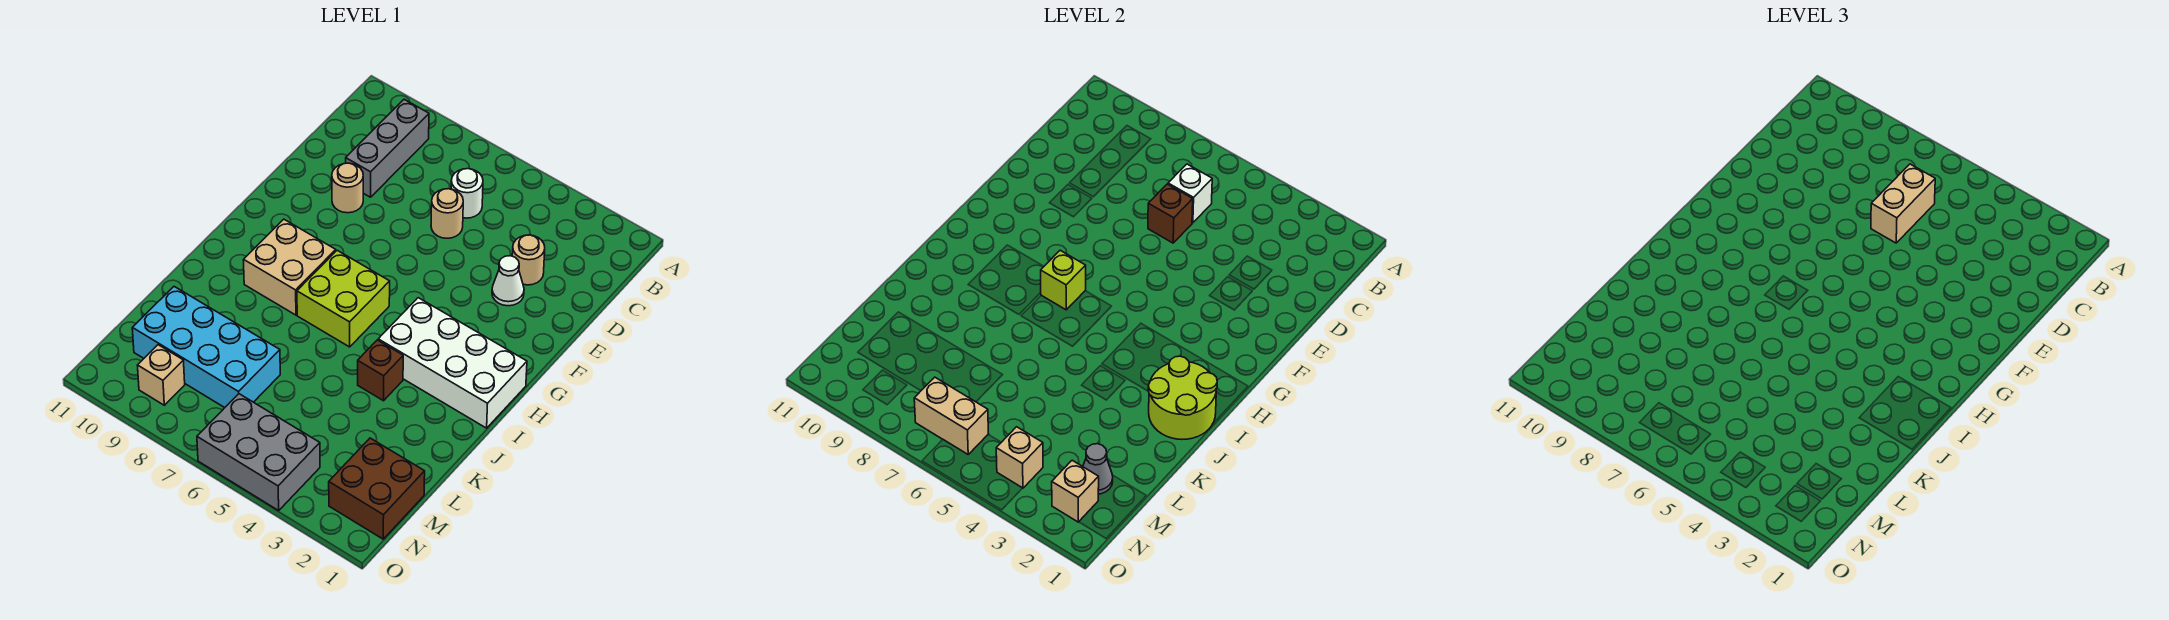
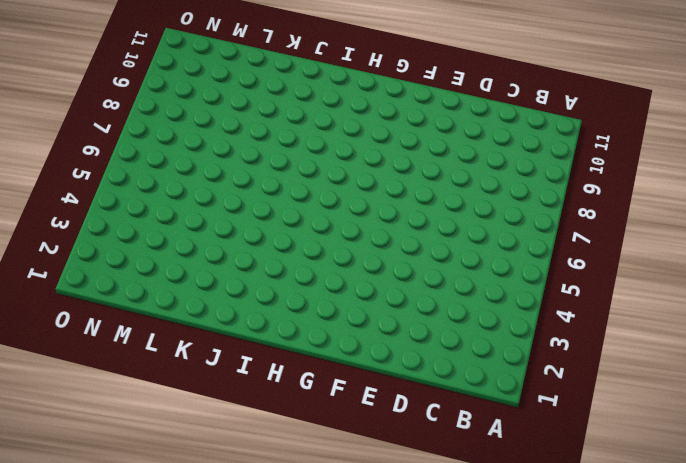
none -> grey 1x3 brick [346,99,429,197]
none -> white 1x1 round brick [451,169,483,218]
none -> tan 1x1 round brick [512,235,545,285]

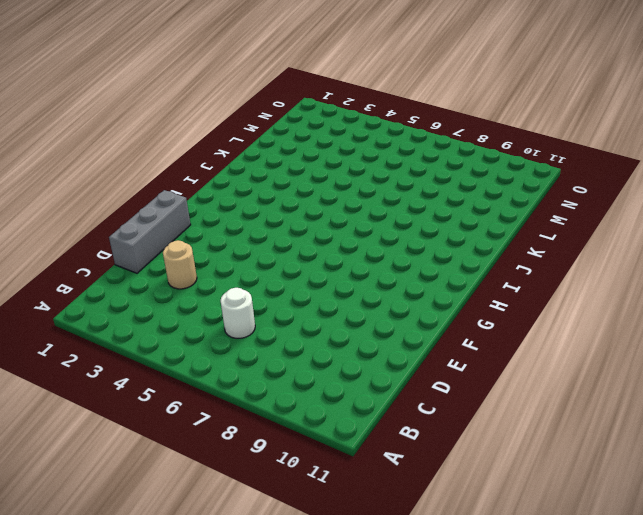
grey 1x3 brick [109,190,191,273] -> grey 1x3 brick moved to [346,99,429,197]
none -> tan 1x1 round brick [431,189,463,238]
none -> white 1x1 cone [492,256,524,306]
none -> tan 1x1 round brick [332,163,363,213]

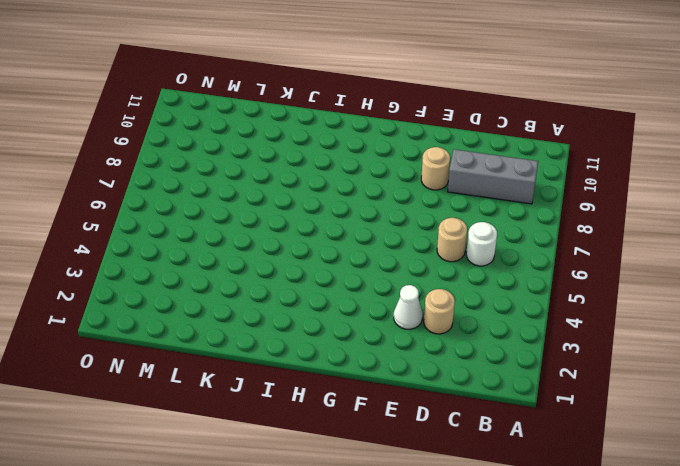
none -> white 2x4 brick [378,298,527,428]
none -> lime 2x2 brick [297,250,390,347]
none -> tan 2x2 brick [243,219,336,315]

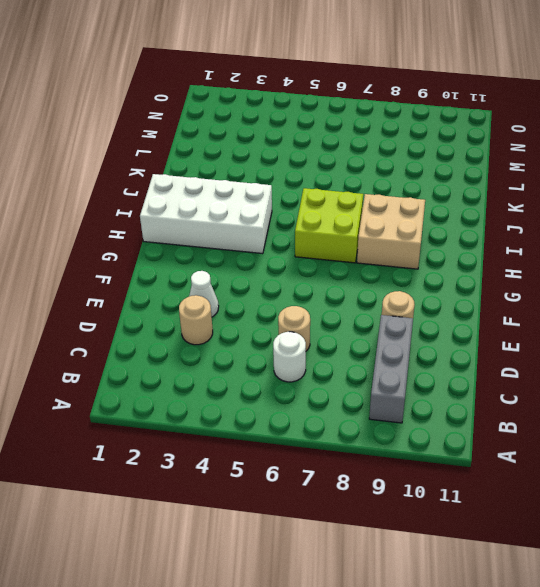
none -> brown 1x1 brick [358,340,403,401]
none -> cyan 2x4 brick [132,287,280,408]
none -> brown 2x2 brick [329,438,425,539]

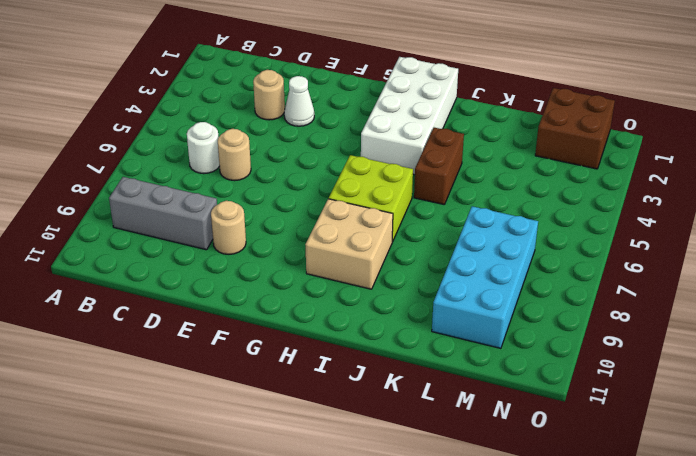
brown 1x2 brick [414,128,464,205] -> brown 1x1 brick [358,340,403,401]
none -> grey 2x3 brick [197,394,320,510]
none -> tan 1x1 brick [137,345,185,405]
none -> white 1x1 brick [1168,164,1212,223]

